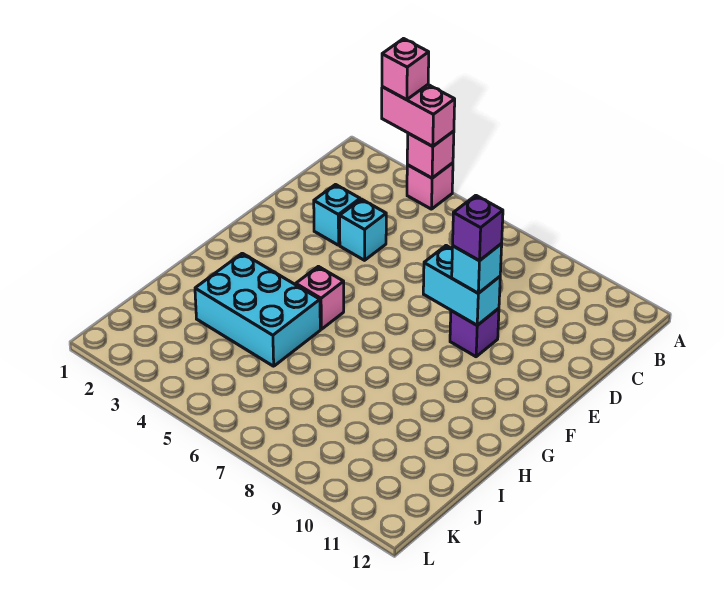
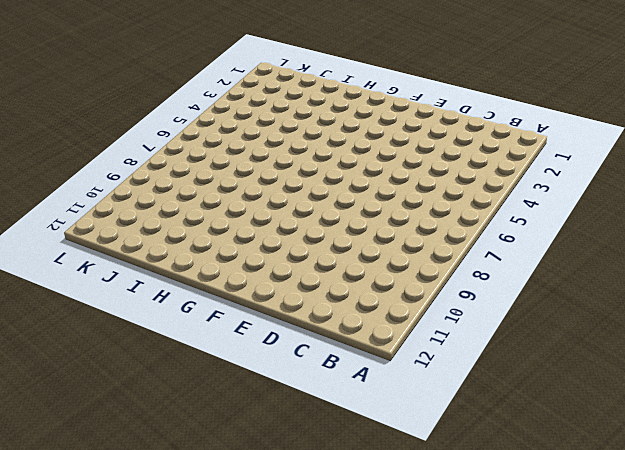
none -> pink 1x1 brick [407,163,453,209]
none -> cyan 1x1 brick [314,185,360,245]
none -> cyan 1x1 brick [340,199,386,260]

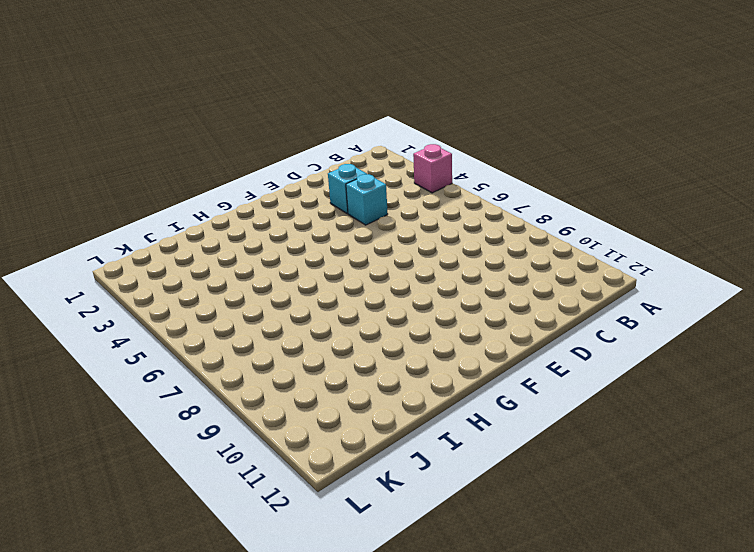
none -> purple 1x1 brick [450,308,499,357]
none -> pink 1x1 brick [296,266,344,329]
none -> cyan 2x3 brick [195,253,320,366]

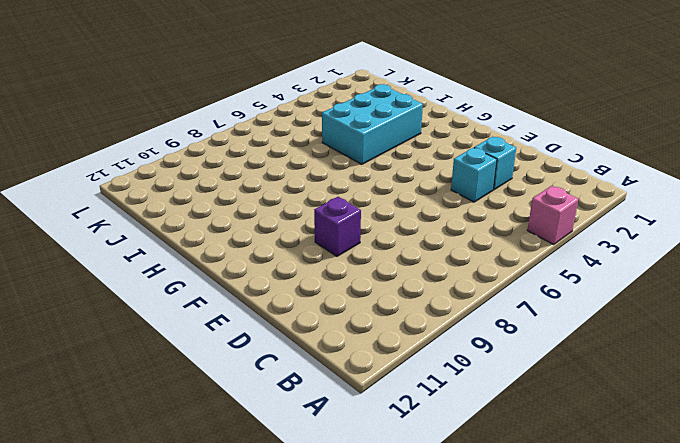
none -> pink 1x1 brick [296,266,344,329]
none -> pink 1x1 brick [407,131,454,178]
none -> cyan 1x2 brick [423,246,500,325]

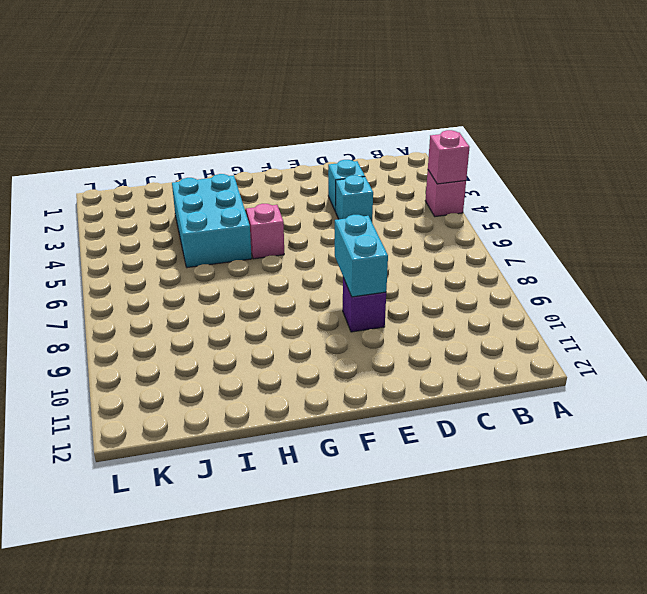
none -> pink 1x2 brick [382,85,455,146]
none -> cyan 1x1 brick [452,244,502,293]
none -> pink 1x1 brick [382,39,429,100]

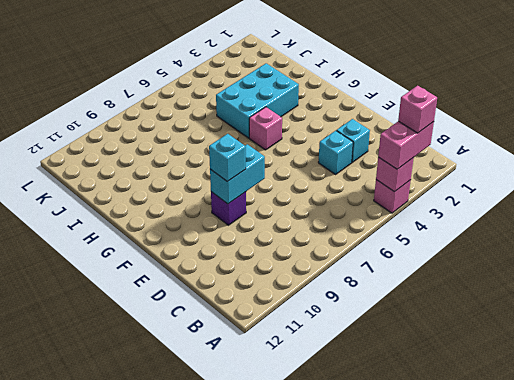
none -> purple 1x1 brick [453,195,503,261]

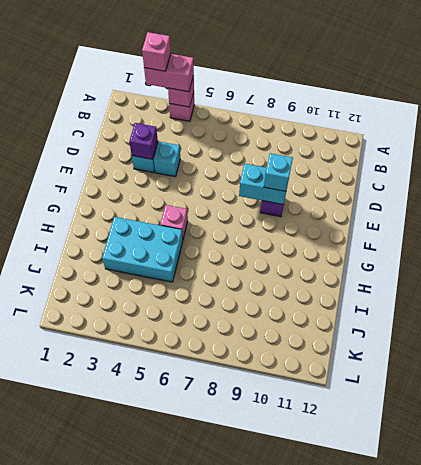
purple 1x1 brick [129,123,158,159] -> purple 1x1 brick moved to [453,195,503,261]

